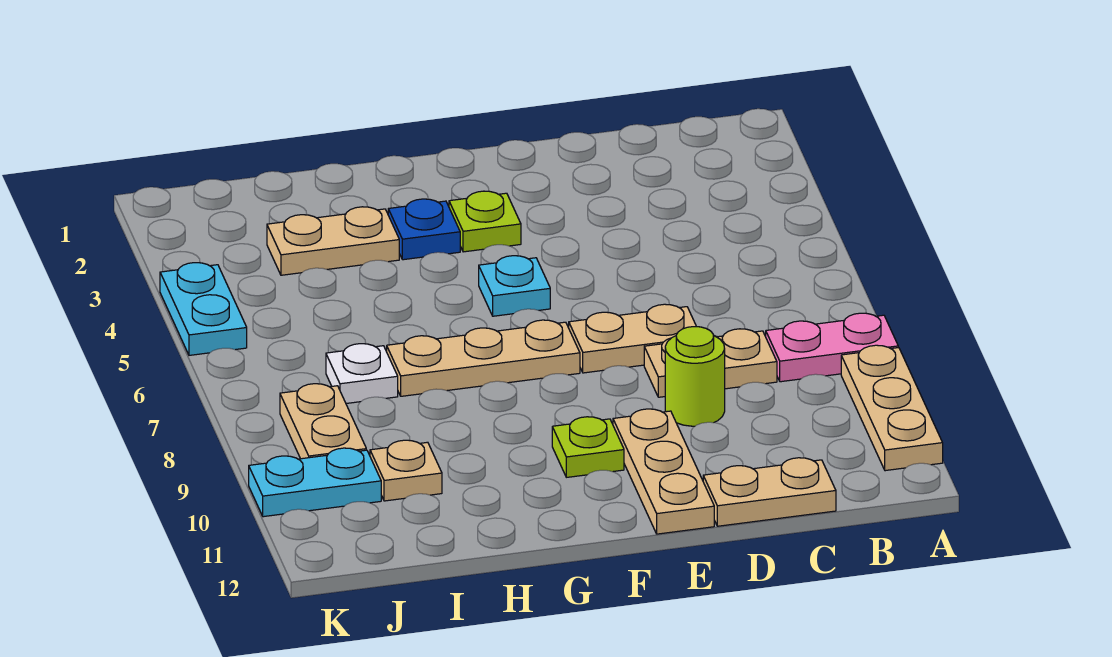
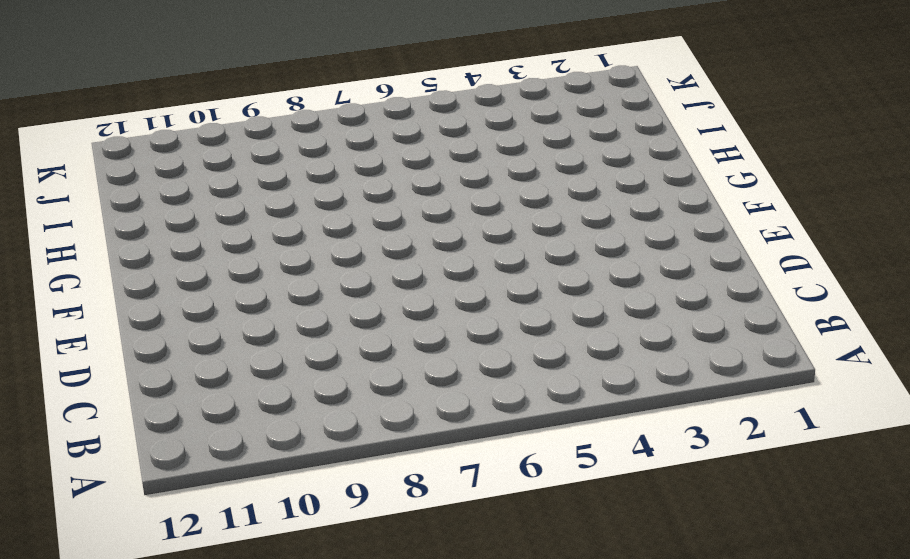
none -> pink 1x2 plate [766,313,898,382]
none -> tan 1x3 plate [841,345,943,471]
none -> tan 1x2 plate [644,329,777,397]

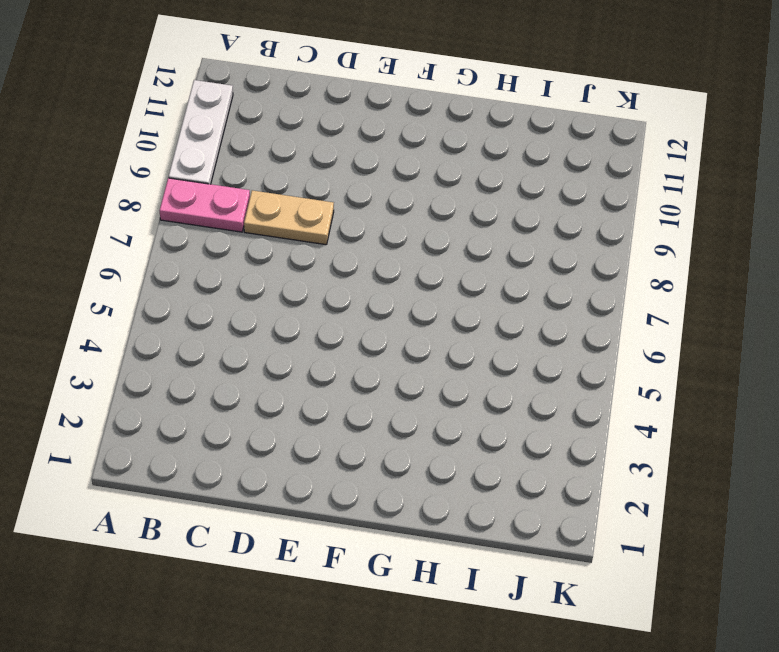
white 1x3 plate [168,80,233,184] -> tan 1x3 plate [841,345,943,471]
none -> tan 1x2 plate [703,458,836,526]
none -> tan 1x2 plate [569,304,696,373]
none -> lime 1x1 round brick [665,327,725,426]

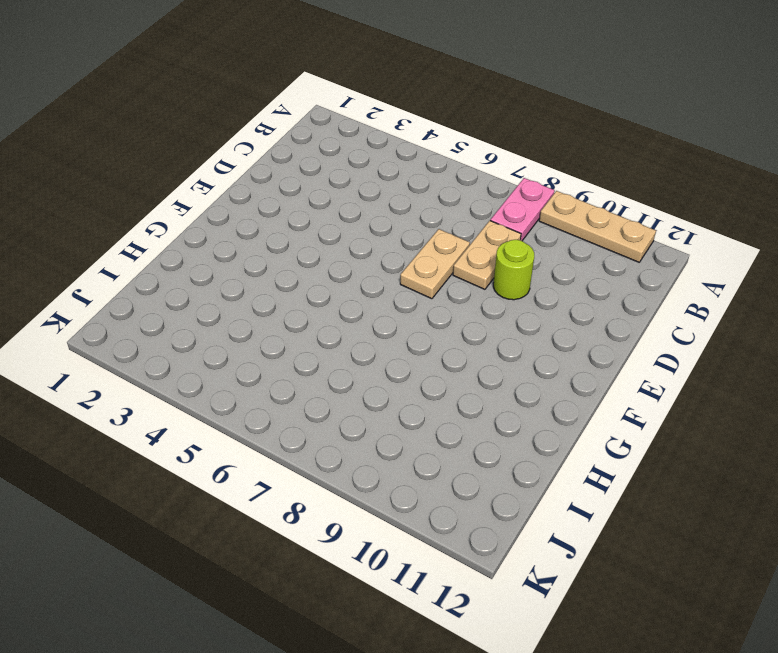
none -> tan 1x2 plate [703,458,836,526]
none -> tan 1x3 plate [613,409,714,534]
none -> lime 1x1 plate [449,191,521,252]

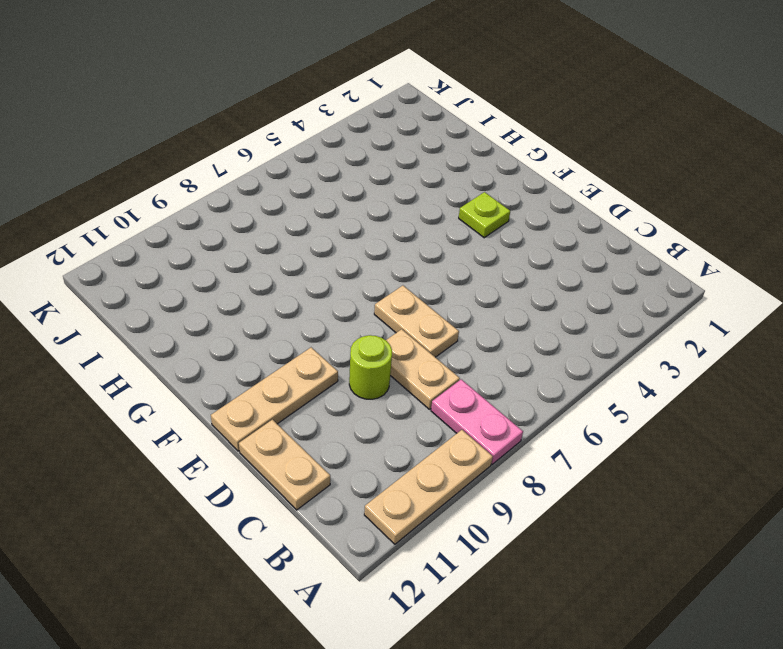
none -> cyan 1x1 plate [479,256,550,316]
none -> tan 1x3 plate [387,320,580,396]
none -> lime 1x1 plate [552,417,624,477]

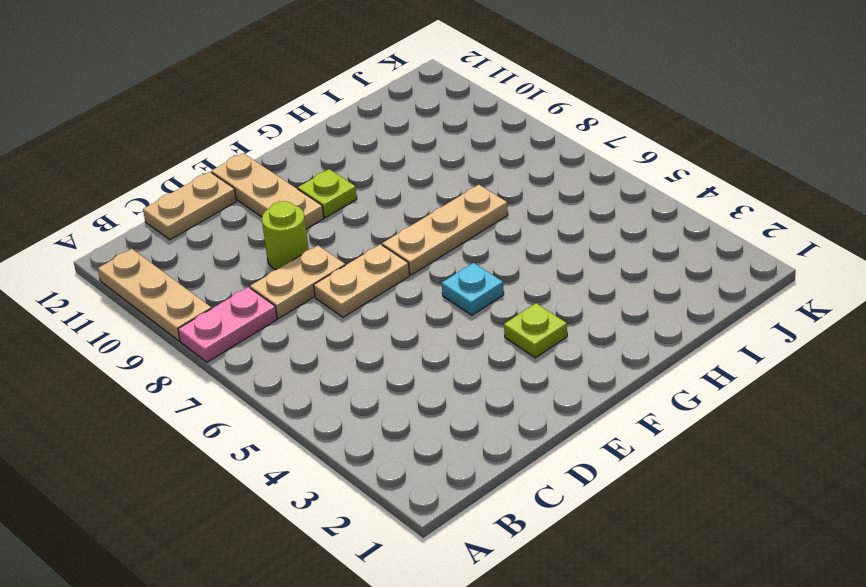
none -> blue 1x1 plate [388,199,460,260]
none -> tan 1x2 plate [267,207,399,275]
none -> white 1x1 plate [326,344,398,403]

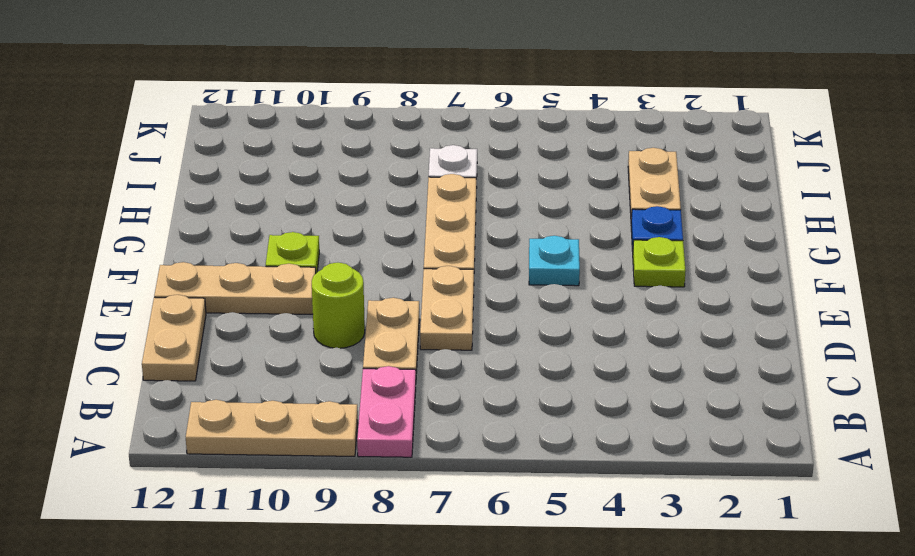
none -> tan 1x1 plate [370,440,442,501]
none -> tan 1x2 plate [280,384,366,459]
none -> cyan 1x2 plate [249,448,381,517]

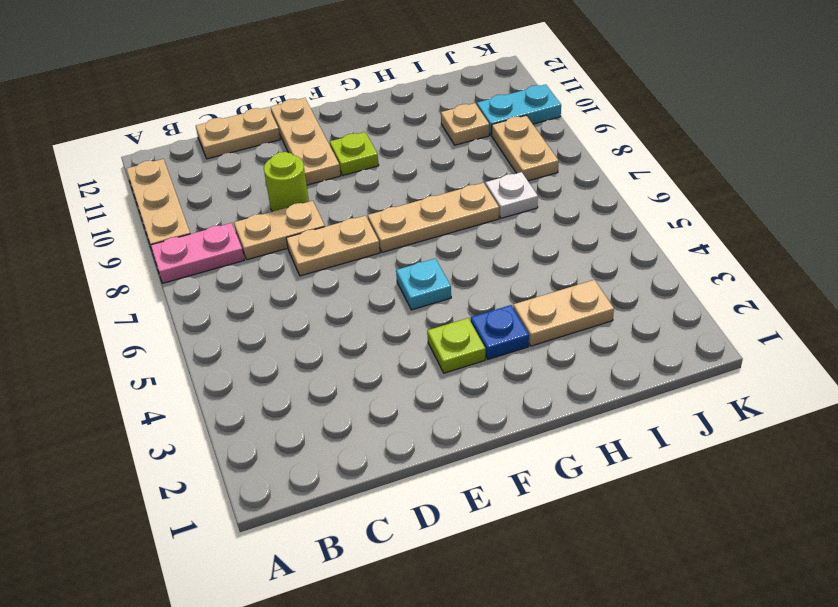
none -> cyan 1x2 plate [160,263,247,355]

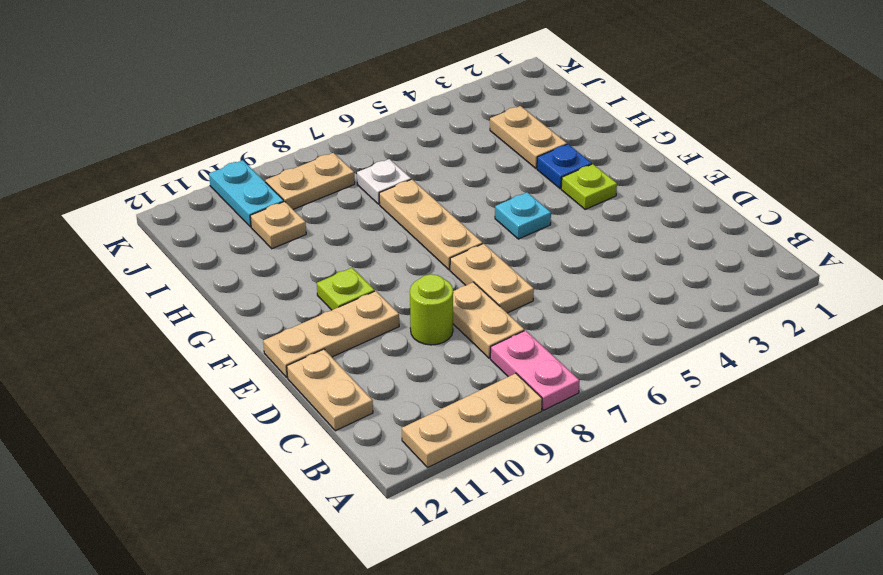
none -> cyan 1x2 plate [160,263,247,355]

